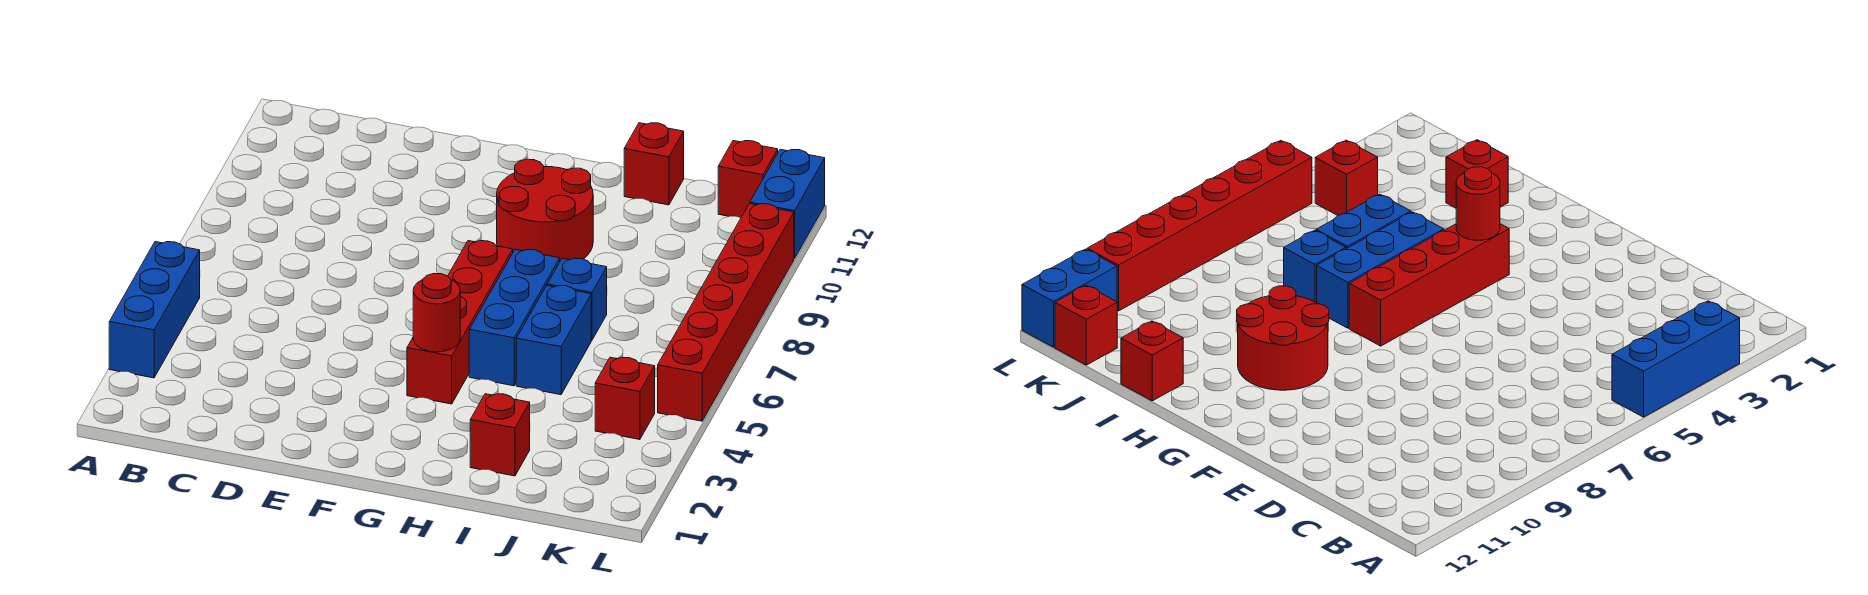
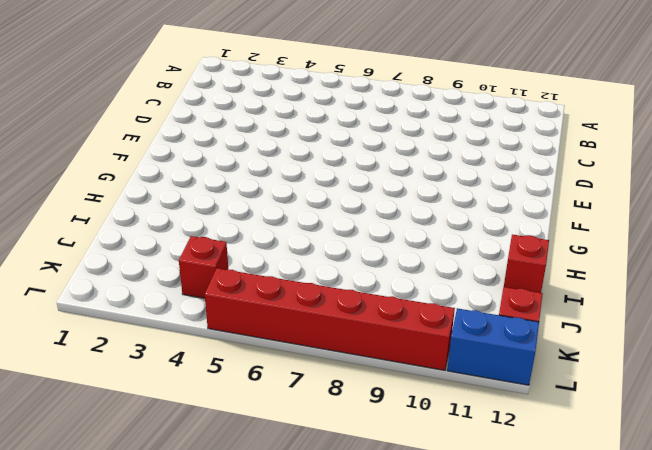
none -> blue 1x3 brick [109,242,200,378]
none -> red 1x4 brick [407,241,513,404]
none -> red 2x2 round brick [497,159,593,261]

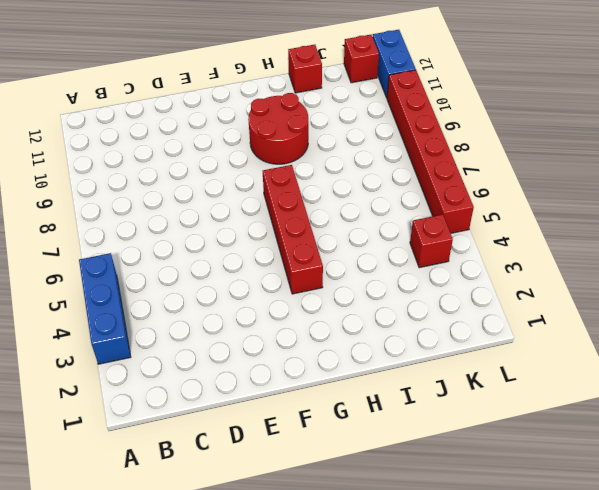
none -> blue 1x3 brick [469,250,560,386]
none -> red 1x1 brick [470,394,530,476]
none -> blue 1x2 brick [516,286,591,395]

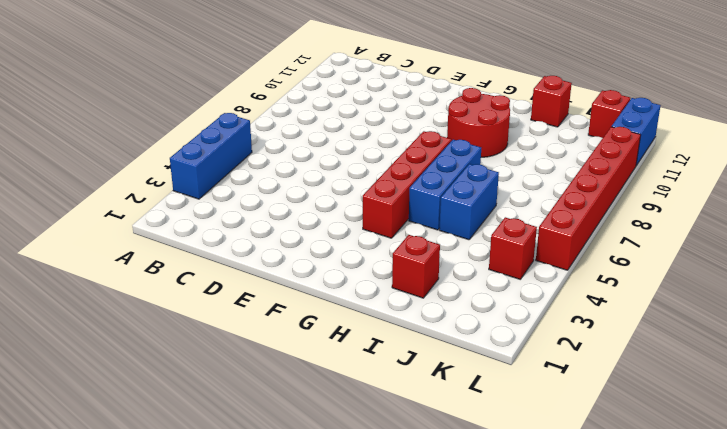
none -> blue 1x1 brick [547,258,607,340]
none -> red 1x1 round brick [413,274,460,352]

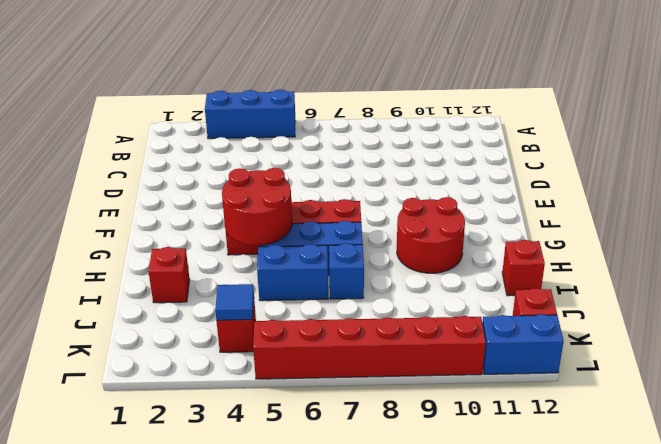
red 2x2 round brick [222,168,292,246] -> red 1x1 round brick [413,274,460,352]
blue 1x1 tile [215,284,254,320] -> none

